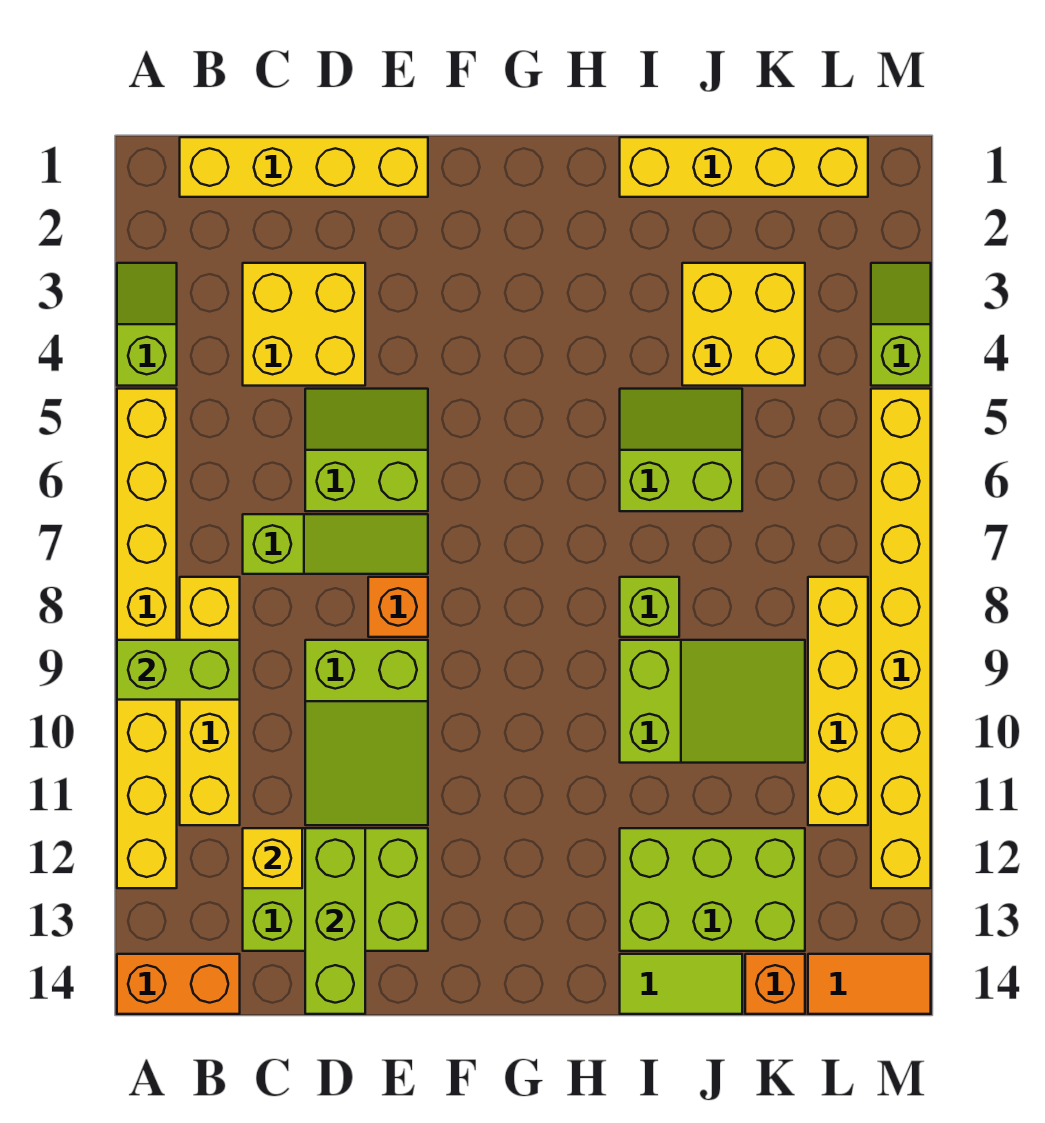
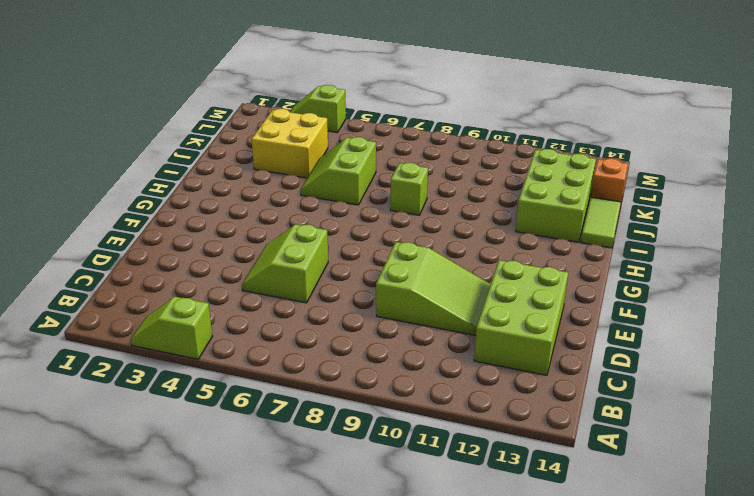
none -> yellow 1x8 brick [117,389,177,888]
none -> orange 1x2 brick [117,954,240,1014]
none -> yellow 1x4 brick [180,137,428,197]

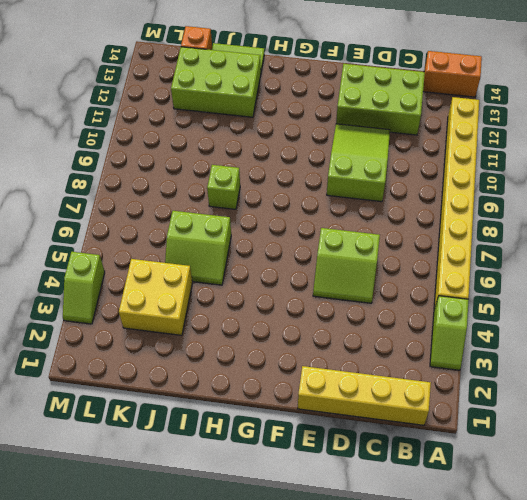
none -> yellow 1x4 brick [180,577,240,825]
none -> yellow 2x2 brick [243,263,365,386]
none -> lime 1x3 slope [243,514,428,574]

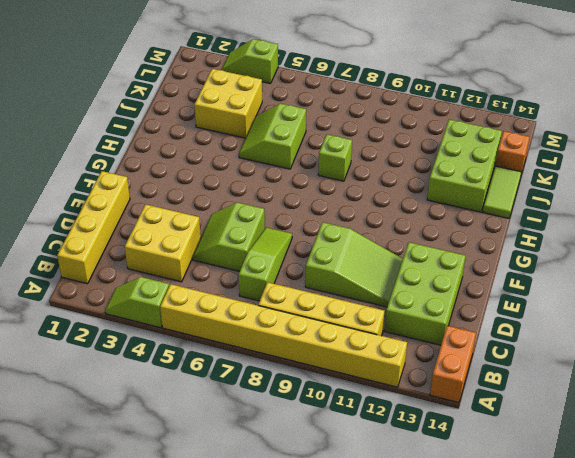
none -> orange 1x1 brick [368,577,428,637]
none -> yellow 1x4 brick [620,137,868,197]
none -> lime 2x3 slope [620,640,805,763]

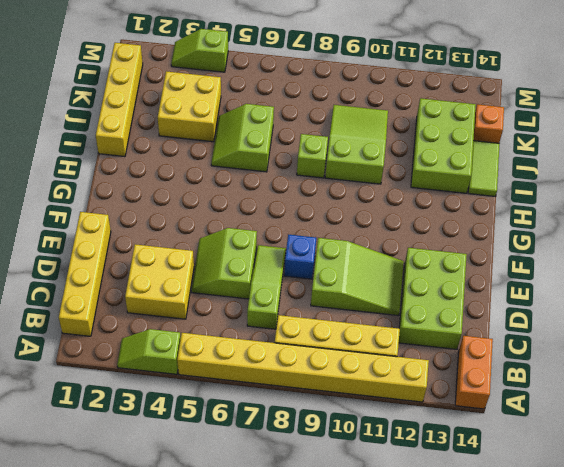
blue 1x1 brick [284,235,316,279] -> orange 1x1 brick [368,577,428,637]
none -> yellow 1x4 brick [808,577,868,825]
none -> orange 1x2 tile [808,954,931,1014]
none -> yellow 1x8 brick [871,389,931,888]

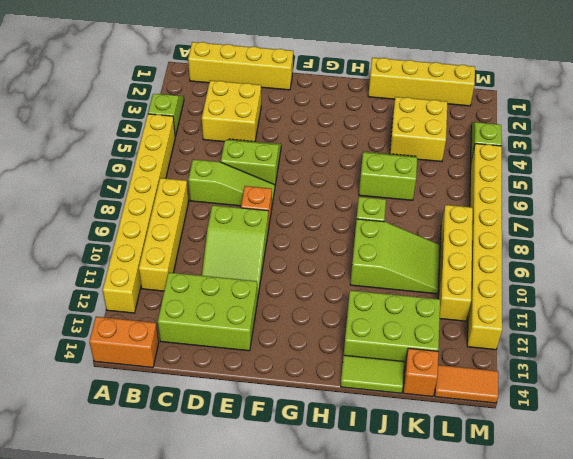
none -> lime 1x2 brick [117,640,240,700]
none -> yellow 1x1 brick [243,828,302,888]
none -> lime 1x3 brick [305,828,365,1014]

